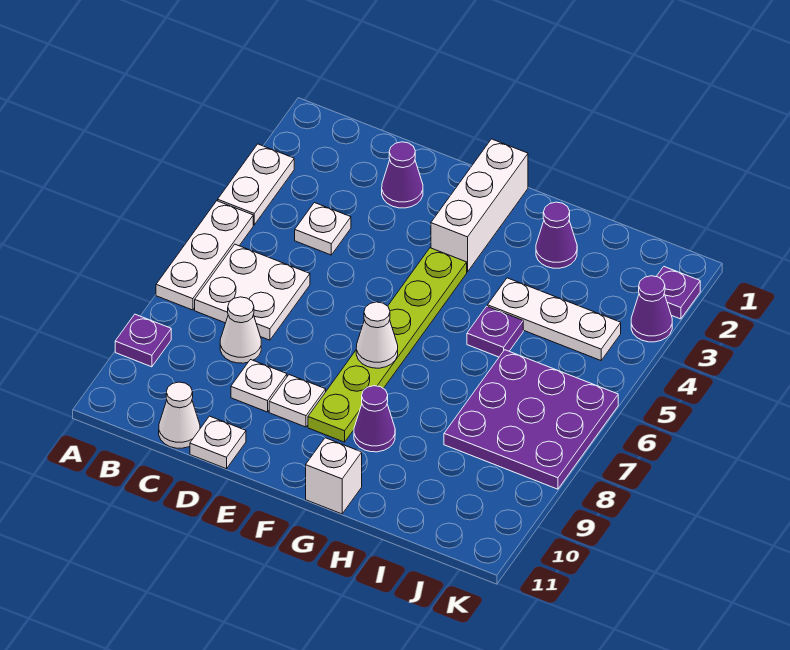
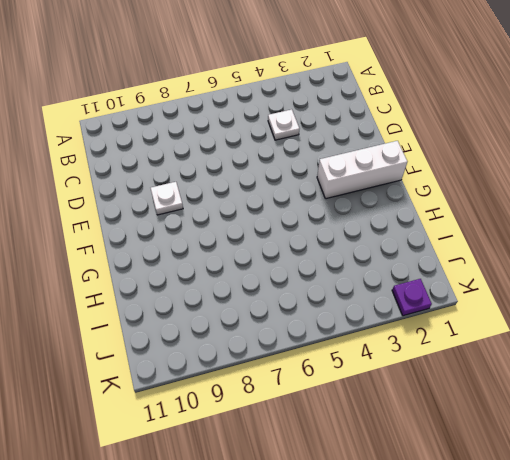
none -> white 1x2 plate [218,144,294,225]
none -> white 1x3 plate [156,201,253,310]
none -> purple 1x1 plate [115,314,171,367]

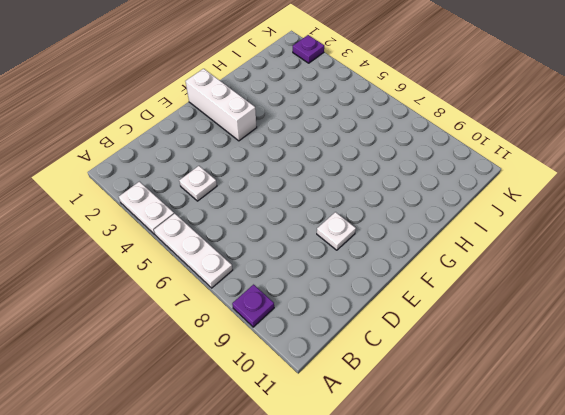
none -> white 2x2 plate [195,244,310,340]
none -> white 1x1 cone [220,297,261,363]
none -> white 1x1 cone [159,382,200,448]

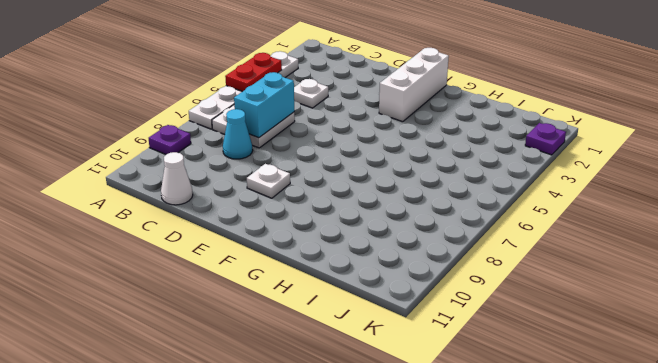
red 1x2 plate [225,53,282,92] -> none
cyan 1x2 brick [234,72,294,138] -> none
cyan 1x1 cone [223,109,253,159] -> white 1x1 cone [220,297,261,363]
none -> purple 1x1 cone [382,142,423,208]
none -> white 1x1 plate [231,360,287,412]
none -> white 1x1 plate [190,416,246,469]

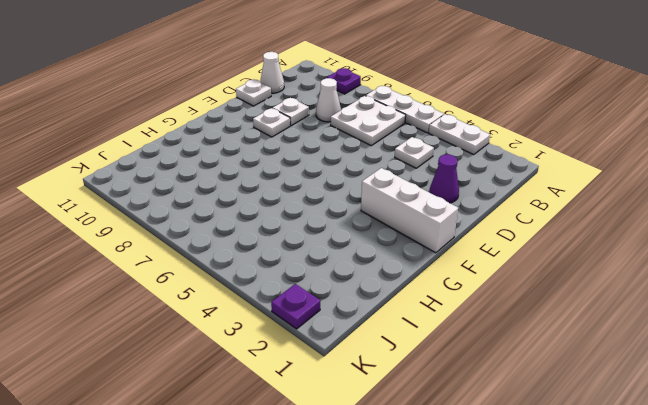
none -> lime 1x6 plate [308,248,467,442]
none -> purple 1x1 cone [354,386,395,452]
none -> white 1x1 brick [306,438,362,514]

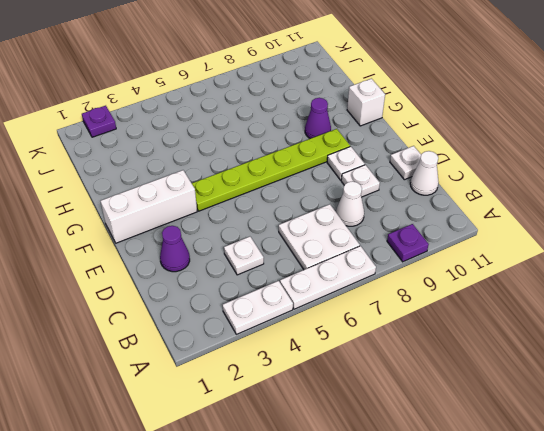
none -> purple 1x1 cone [536,202,577,268]
none -> white 1x3 plate [488,278,621,360]
none -> purple 1x1 plate [467,306,523,357]

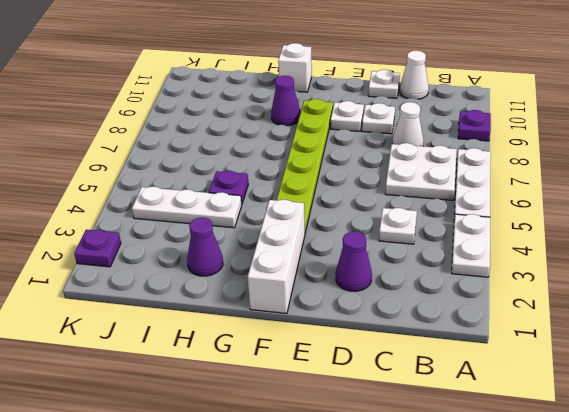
none -> purple 3x3 plate [444,350,618,489]
none -> purple 1x1 cone [631,276,672,342]
none -> white 1x1 cone [356,302,398,368]

